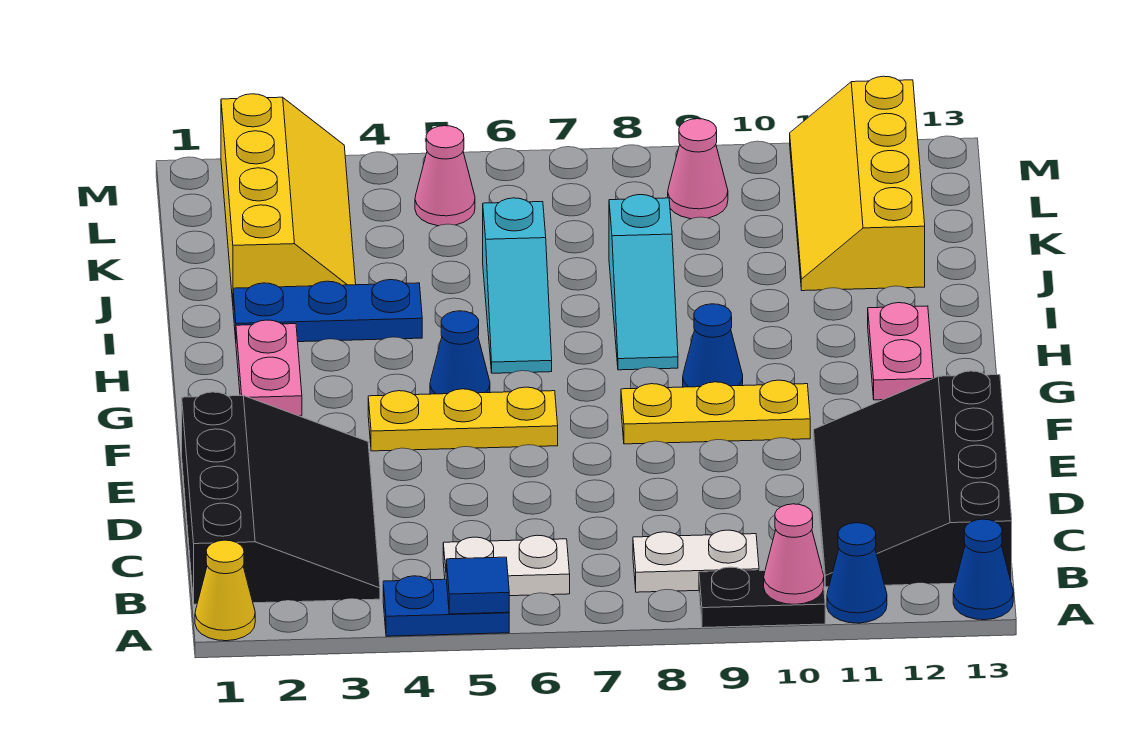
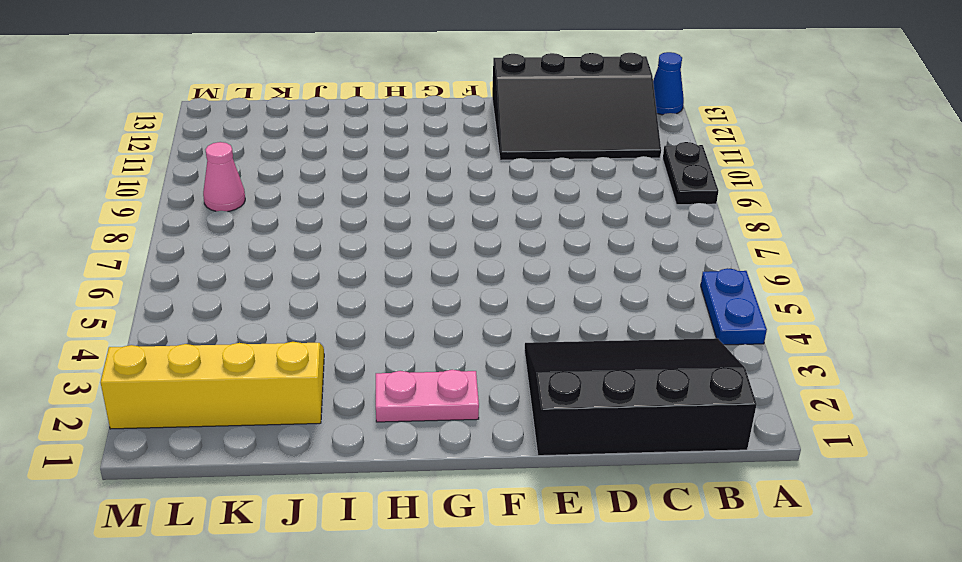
none -> yellow 1x1 cone [195,540,255,641]
none -> blue 1x1 cone [827,523,887,623]
none -> white 1x2 plate [443,535,570,596]

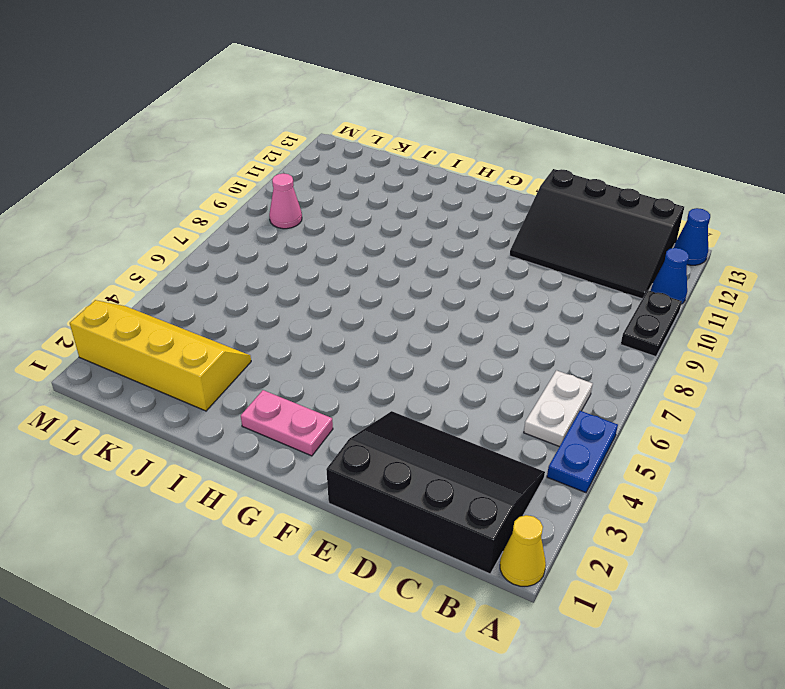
none -> white 1x2 plate [633,530,759,592]
none -> yellow 1x3 plate [368,387,558,451]
none -> yellow 1x3 plate [621,380,810,444]

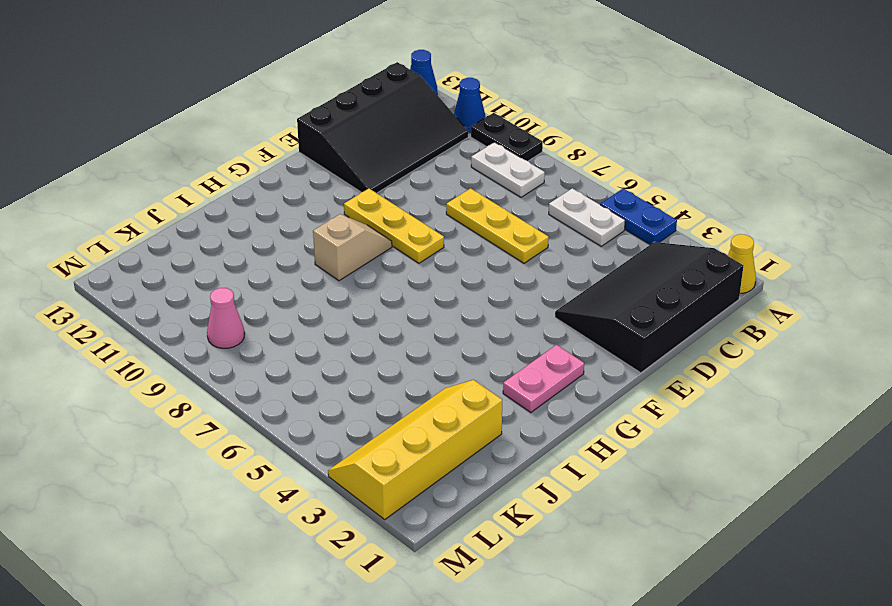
yellow 1x3 plate [446,188,549,263] -> yellow 1x3 plate moved to [368,387,558,451]
tan 1x2 slope [313,214,392,281] -> blue 1x1 cone [683,304,743,387]
none -> blue 1x1 cone [430,311,490,394]
none -> pink 1x2 plate [868,303,934,400]
none -> cyan 1x3 slope [483,198,552,373]

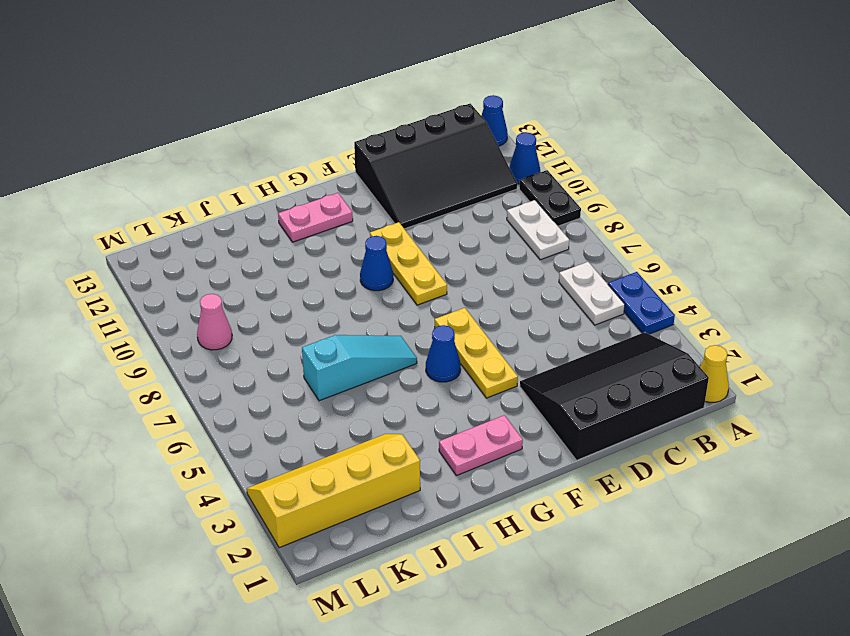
none -> cyan 1x3 slope [609,195,678,370]
none -> blue 1x3 plate [233,280,422,342]
none -> yellow 2x4 slope [790,76,925,291]

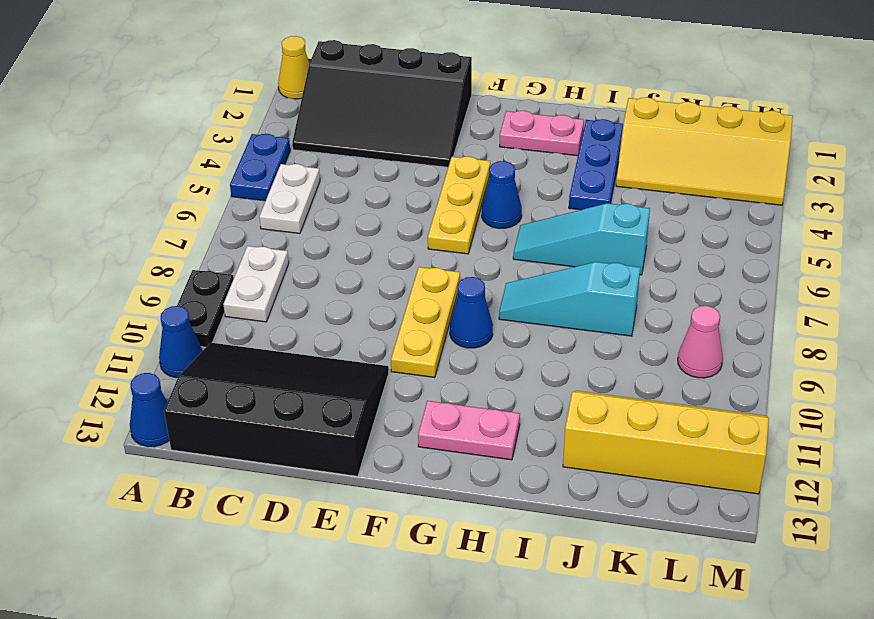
none -> pink 1x1 cone [415,126,475,226]
none -> blue 1x1 tile [446,557,509,614]
none -> pink 1x1 cone [764,504,824,604]

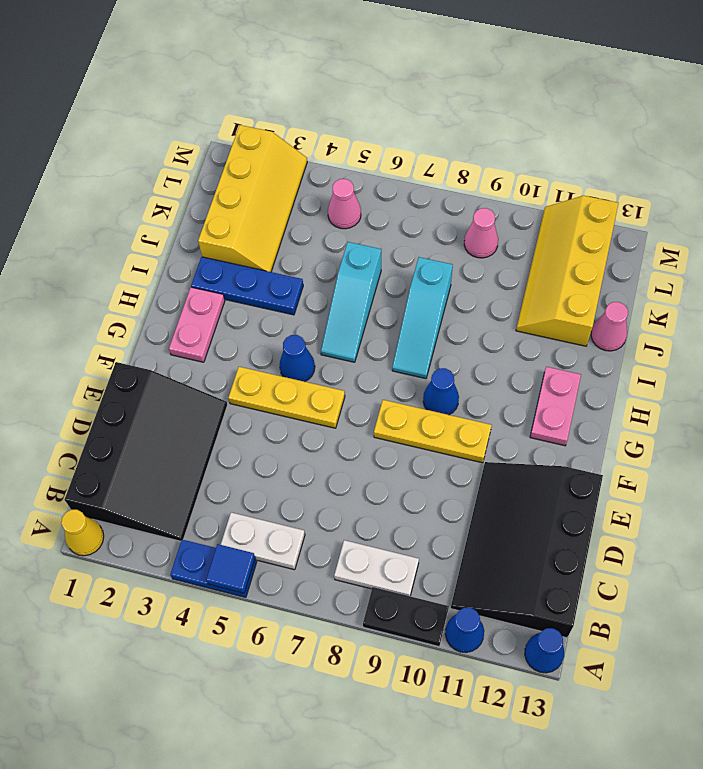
pink 1x1 cone [591,302,628,351] -> pink 1x1 cone moved to [764,504,824,604]

